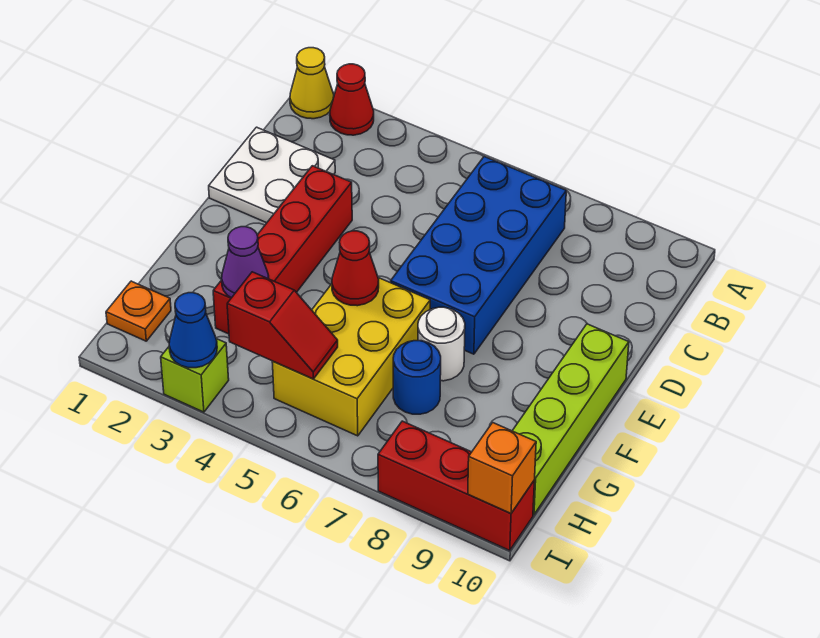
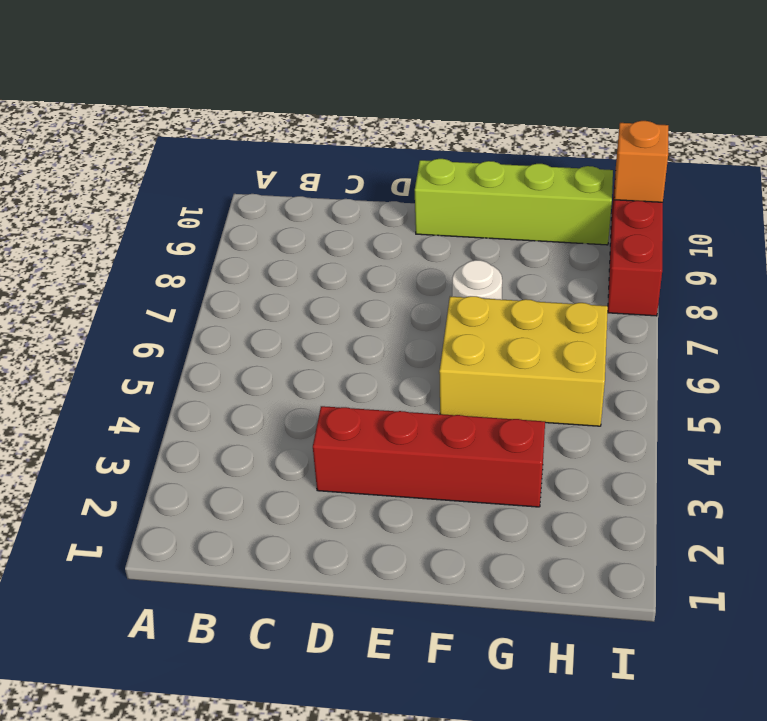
none -> yellow 1x1 cone [290,48,334,119]
none -> red 1x1 cone [330,64,374,135]
none -> blue 2x4 brick [391,157,566,354]

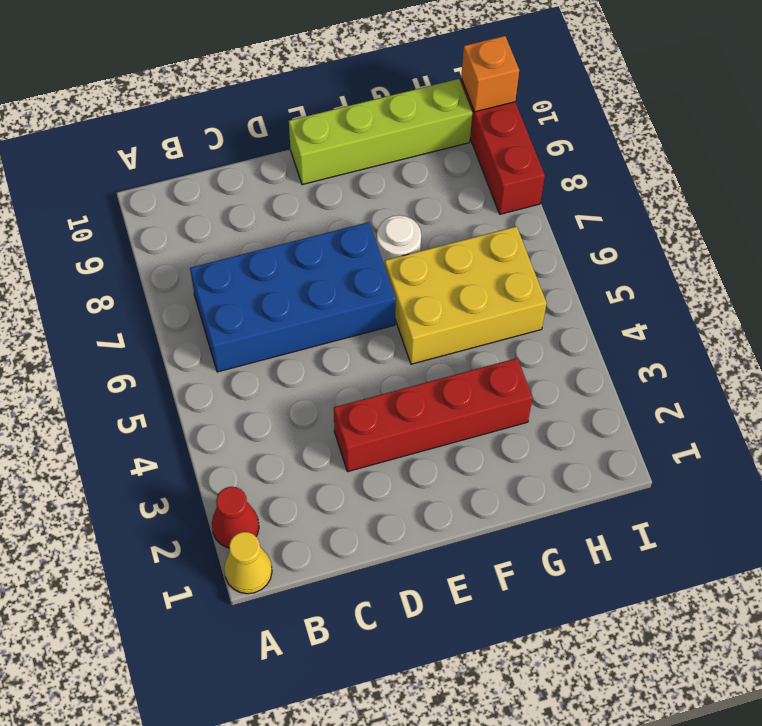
none -> white 2x2 plate [209,127,335,223]
none -> blue 1x1 round brick [393,341,441,414]
none -> orange 1x1 plate [106,281,171,341]

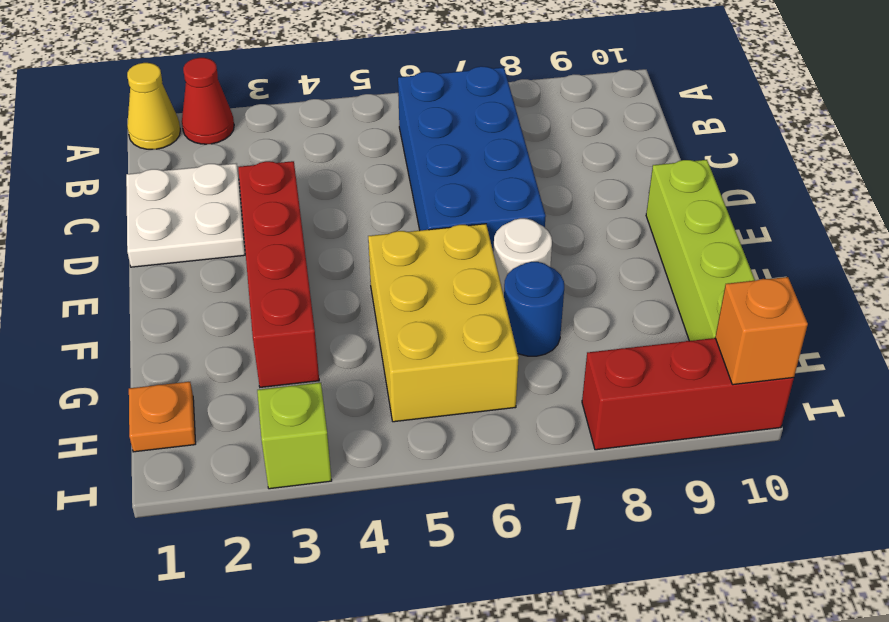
none -> red 1x1 cone [332,231,379,306]
none -> purple 1x1 cone [222,227,269,298]
none -> red 1x2 slope [227,272,338,379]

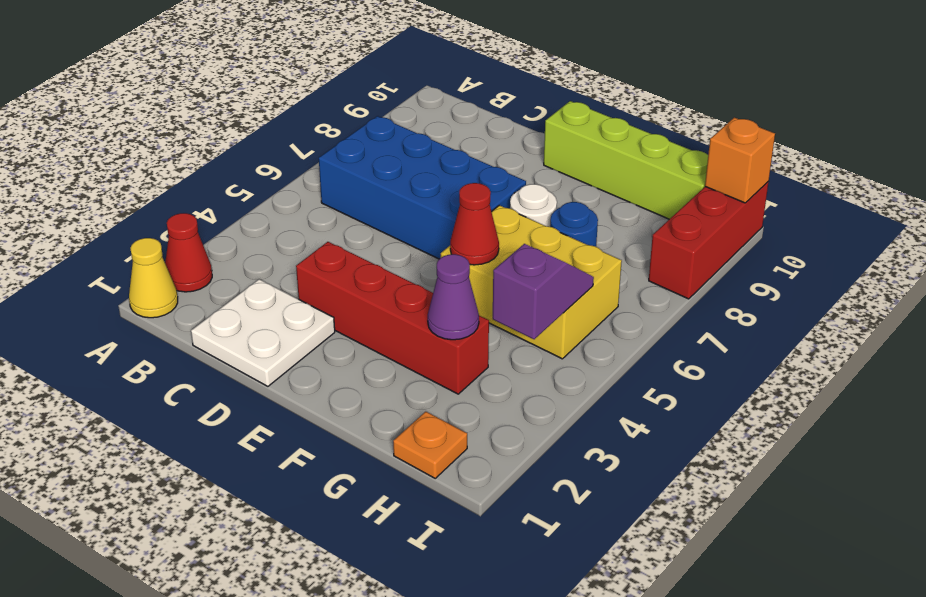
purple 1x2 slope [493,244,594,339] -> red 1x2 slope [227,272,338,379]
none -> lime 1x1 brick [161,339,229,412]
none -> blue 1x1 cone [169,293,217,368]

